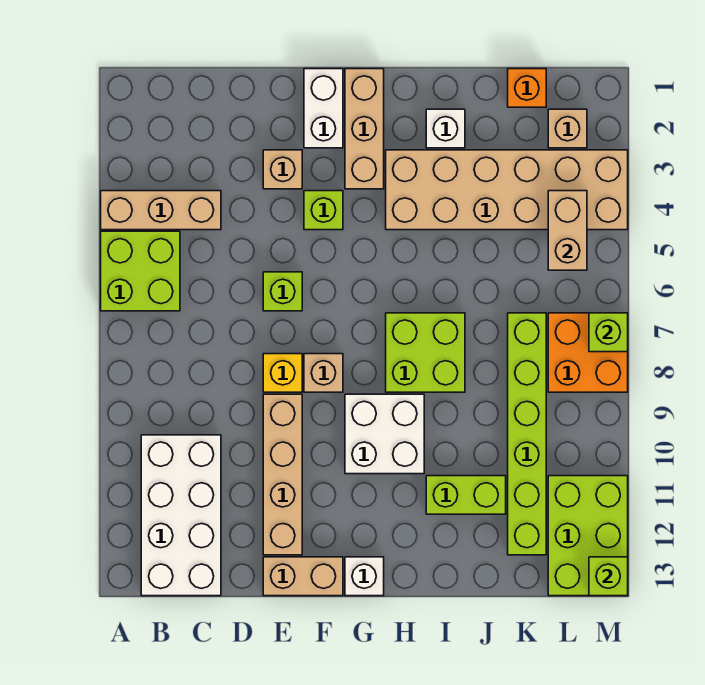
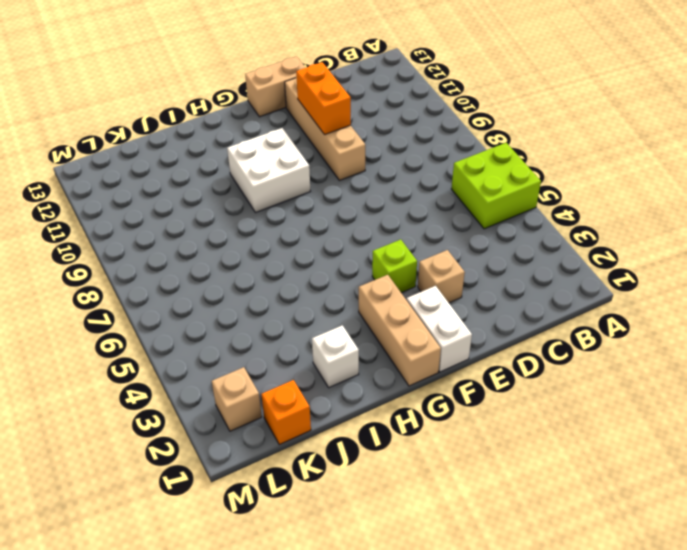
orange 1x2 brick [296,62,351,135] -> none
none -> tan 1x3 brick [101,191,221,230]
none -> white 2x4 brick [141,435,221,596]
none -> lime 1x1 brick [263,272,302,311]

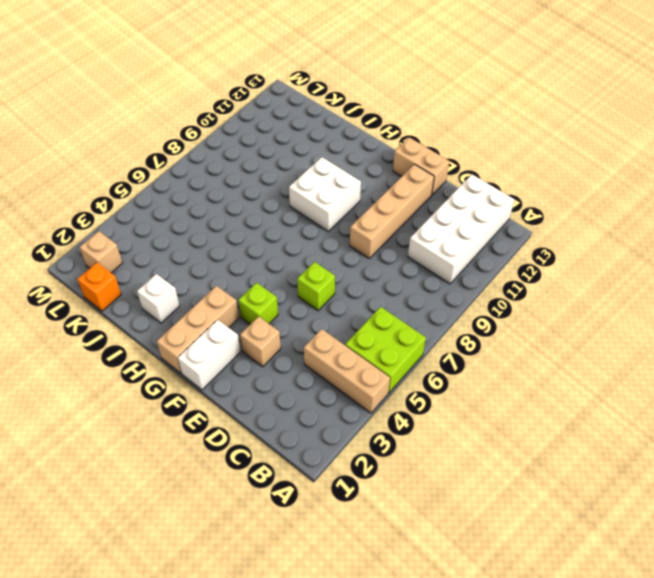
none -> yellow 1x1 brick [263,354,302,392]
none -> tan 1x1 brick [304,354,343,392]
none -> white 1x1 brick [345,557,384,596]

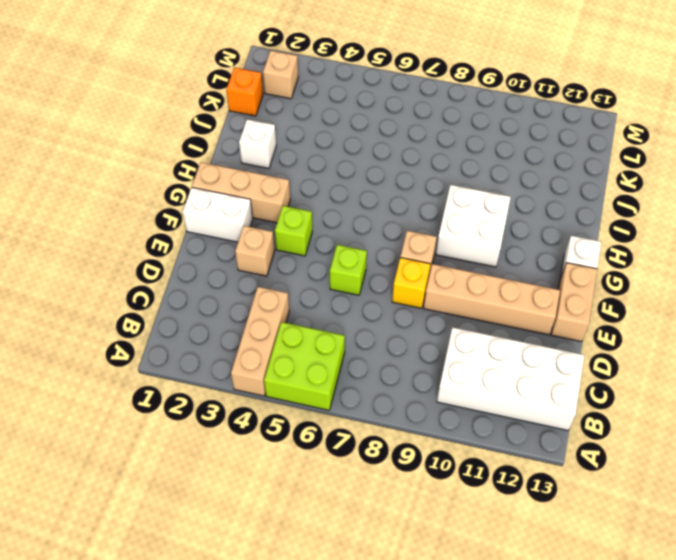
none -> tan 2x6 brick [386,150,628,230]
none -> lime 2x2 brick [386,313,465,392]
none -> lime 1x2 brick [426,476,506,514]

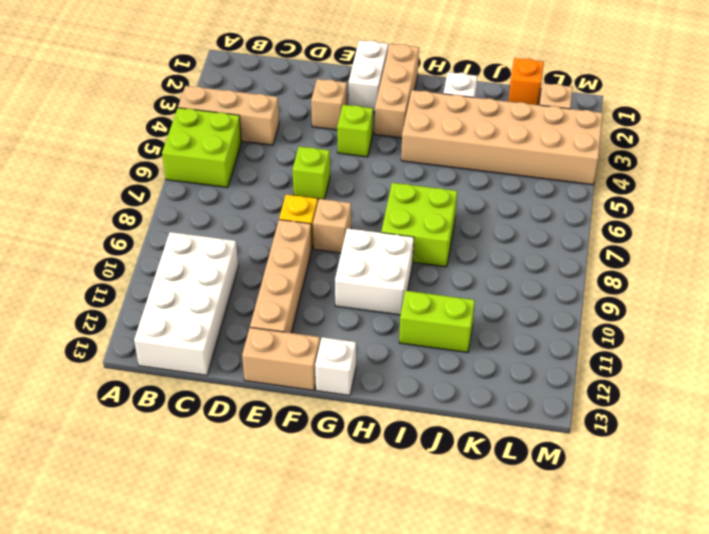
none -> lime 1x6 brick [508,313,546,555]
none -> orange 2x2 brick [548,313,628,392]
none -> lime 2x3 brick [548,476,628,596]

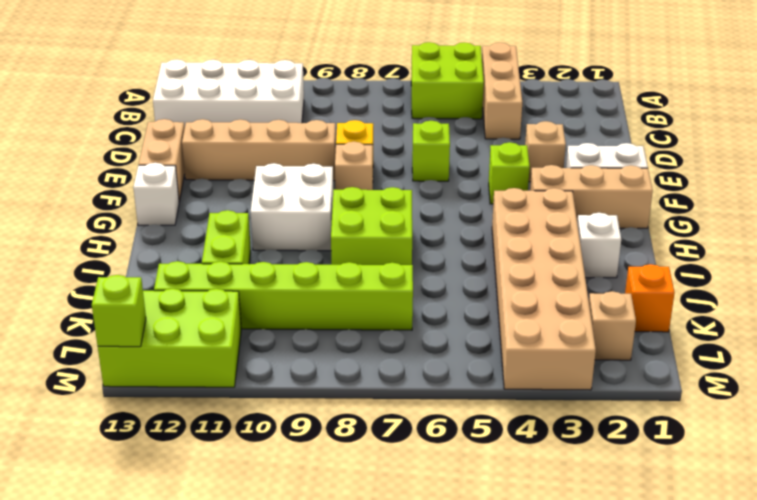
none -> orange 2x2 brick [548,313,628,392]
none -> tan 1x2 brick [548,191,587,270]
none -> lime 1x1 brick [589,313,628,352]

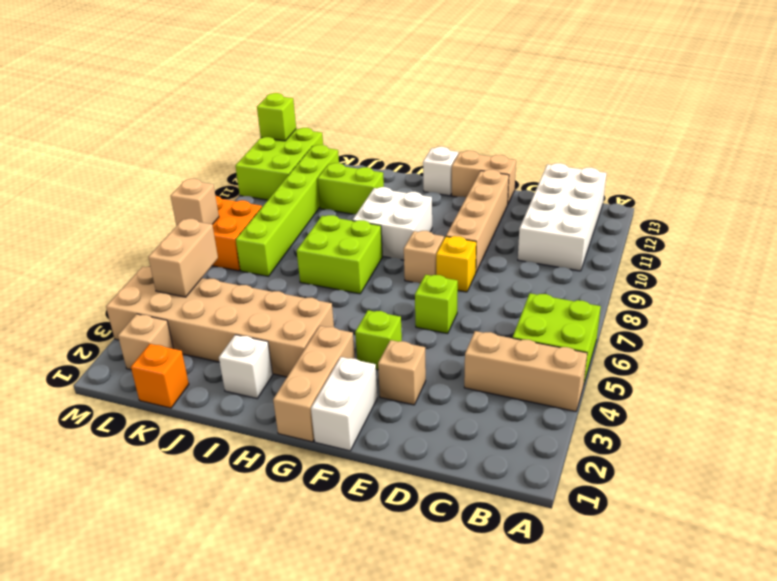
tan 1x1 brick [171,179,219,226] -> lime 1x1 brick [589,313,628,352]

